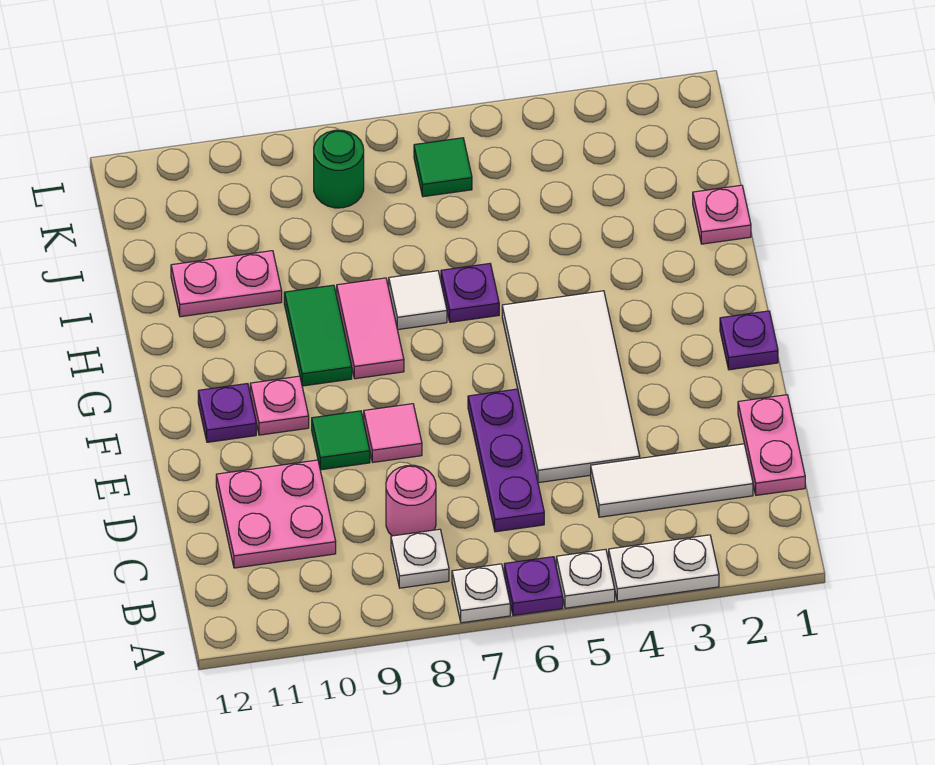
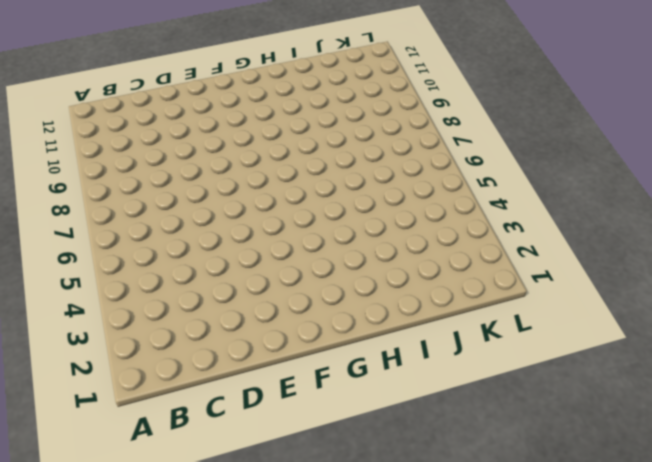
none -> white 1x2 plate [609,535,719,601]
none -> white 1x1 plate [556,549,615,608]
none -> purple 1x1 plate [504,557,563,616]

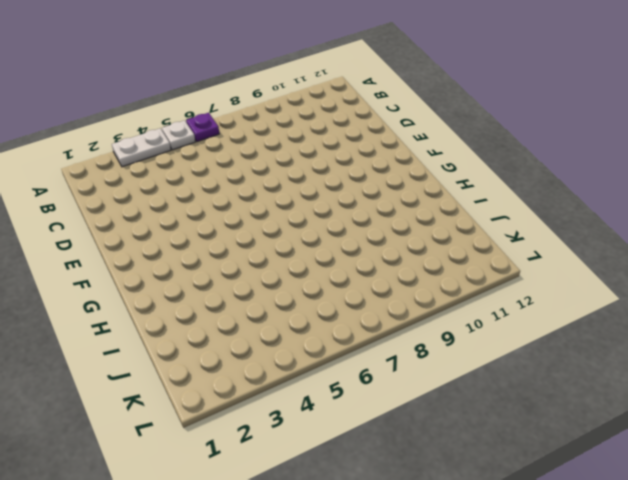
none -> white 1x1 plate [452,564,510,623]
none -> white 1x1 plate [391,529,449,588]
none -> pink 1x2 plate [738,395,805,495]

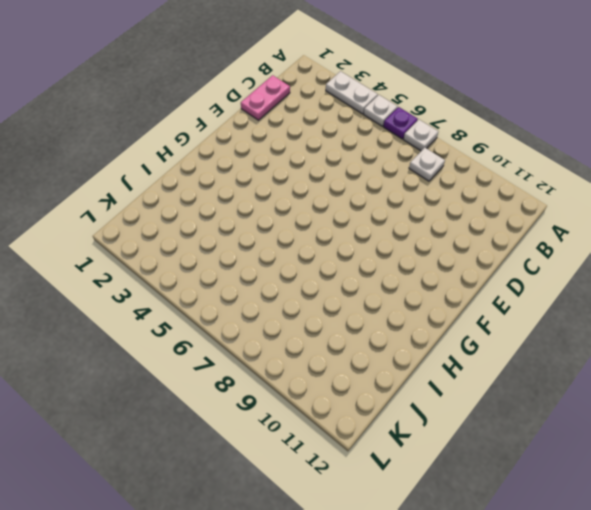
none -> white 1x3 tile [591,444,753,517]
none -> purple 1x3 plate [468,389,544,532]
none -> pink 1x1 round brick [386,465,436,536]

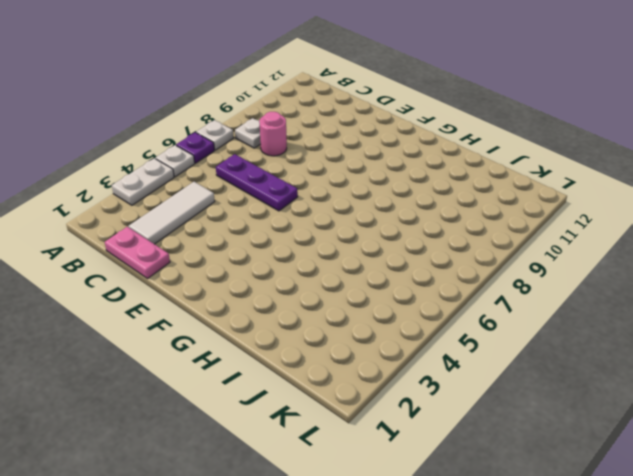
none -> pink 2x2 plate [216,460,336,568]
none -> white 2x4 tile [502,291,640,483]
none -> pink 1x1 tile [364,404,422,462]

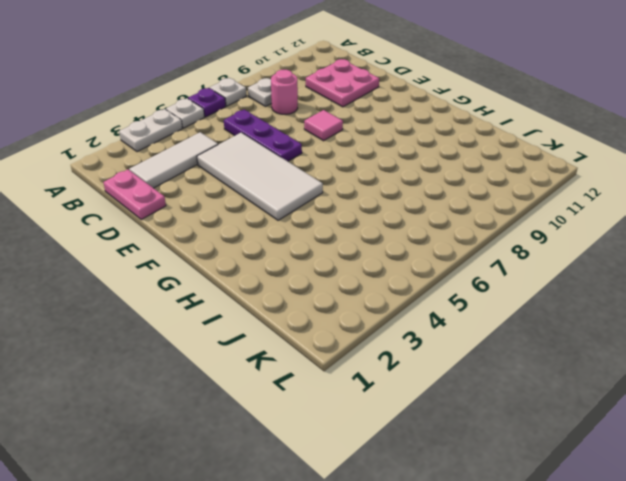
none -> green 1x1 tile [312,411,370,470]
none -> purple 1x1 plate [720,311,778,370]
none -> pink 1x1 plate [250,376,309,435]

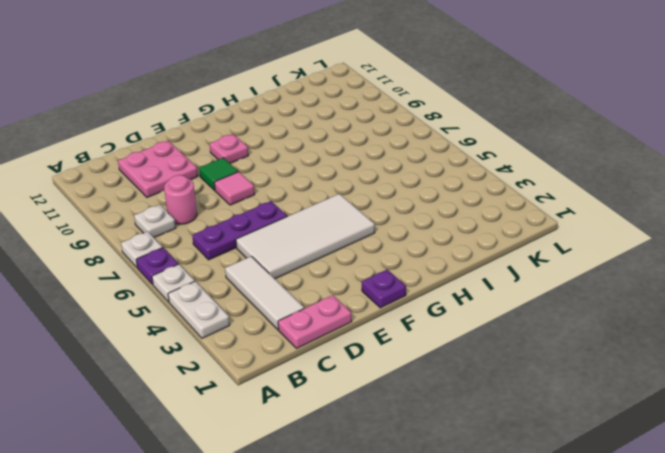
none -> purple 1x1 plate [198,384,256,442]
none -> pink 1x2 tile [337,278,404,379]
none -> green 1x2 tile [284,285,352,386]

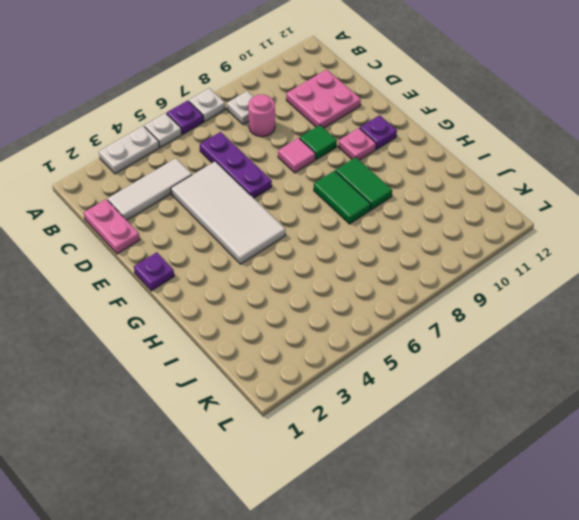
green 1x2 tile [314,171,371,224] -> pink 1x2 tile [337,278,404,379]
none -> purple 1x1 plate [441,264,499,322]
none -> white 1x1 tile [389,271,447,330]
none -> pink 1x1 plate [693,185,751,244]

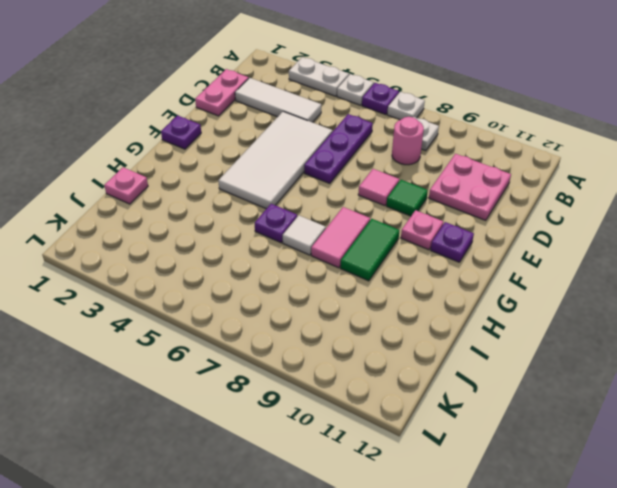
none -> pink 1x2 plate [171,251,282,317]
none -> green 1x1 tile [414,138,472,197]
none -> green 1x1 round brick [314,130,364,208]

